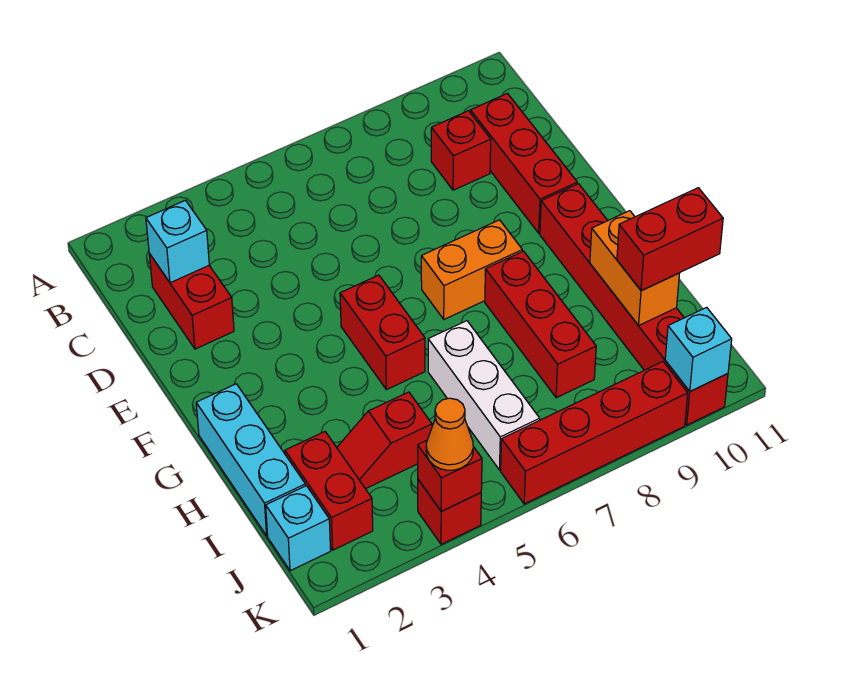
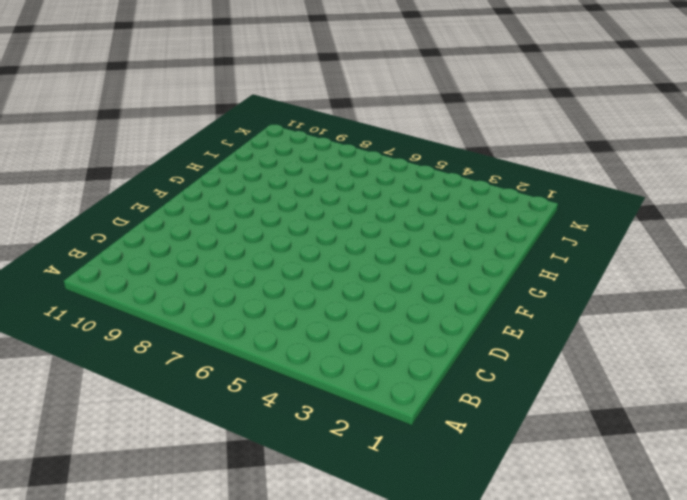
none -> red 1x2 brick [149,254,234,349]
none -> red 1x1 brick [431,111,491,190]
none -> red 1x3 brick [470,93,577,233]

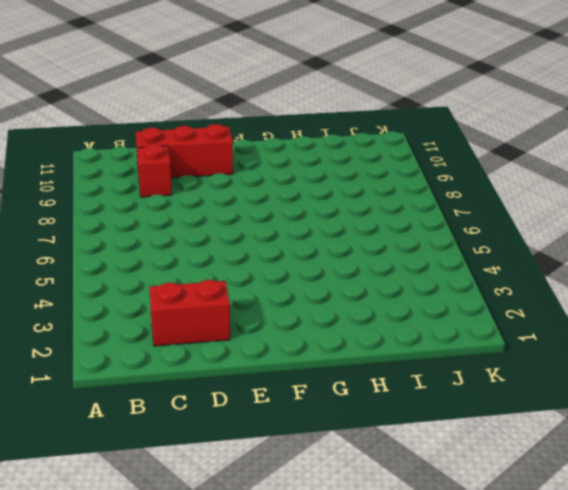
none -> red 1x2 brick [340,275,425,390]
none -> orange 1x2 brick [421,220,522,319]
none -> red 1x6 brick [540,184,728,425]

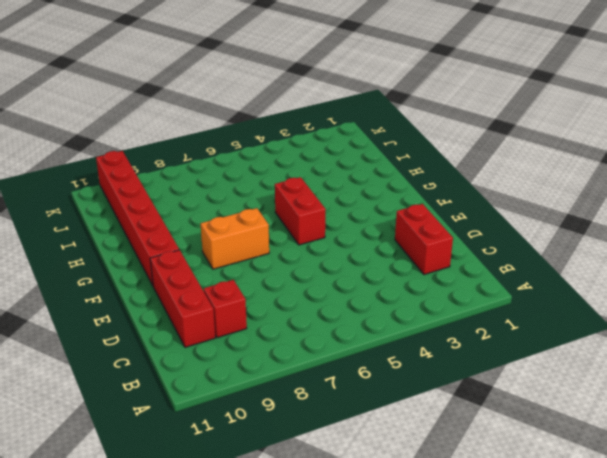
none -> cyan 1x3 brick [196,384,305,536]
none -> red 1x3 brick [485,251,596,398]
none -> white 1x3 brick [428,321,540,470]

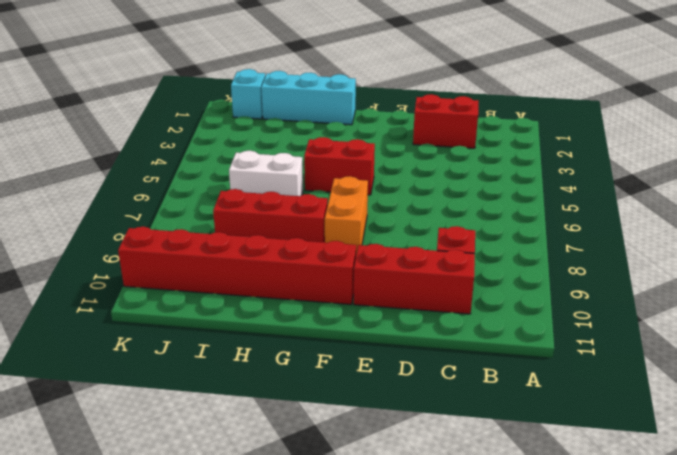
white 1x2 brick [229,151,303,196] -> white 1x3 brick [428,321,540,470]
none -> red 1x2 brick [285,432,373,550]
none -> red 1x2 slope [337,392,432,489]
none -> red 1x1 brick [418,480,481,544]

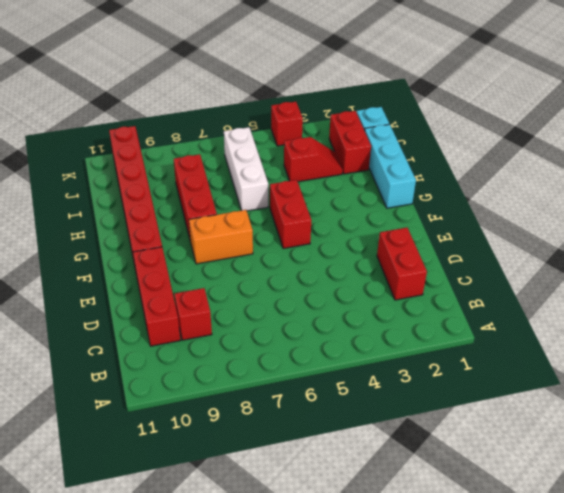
none -> red 1x4 brick [501,362,688,504]
none -> cyan 1x1 brick [146,200,209,283]
none -> orange 1x2 brick [590,211,680,326]

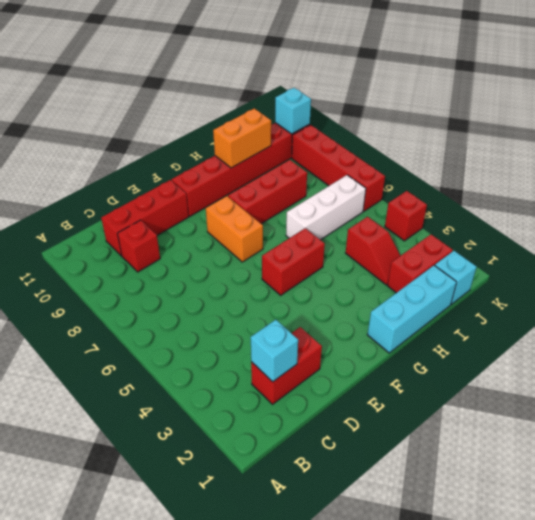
none -> red 1x1 brick [418,440,482,511]
none -> red 1x2 brick [617,188,723,291]
none -> orange 1x1 cone [426,398,473,470]

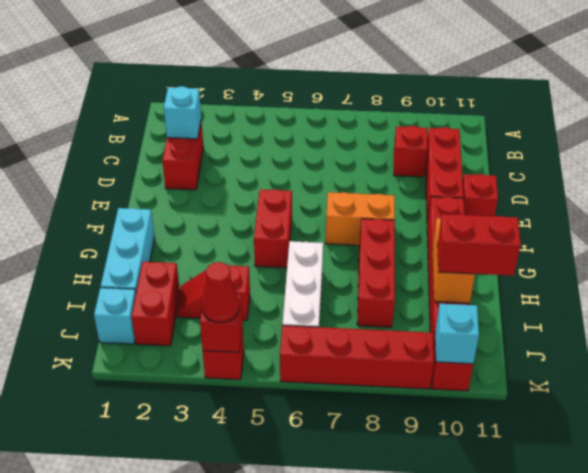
red 1x1 brick [463,174,498,216] -> none
red 1x1 cone [202,262,239,322] -> orange 1x1 cone [426,398,473,470]

